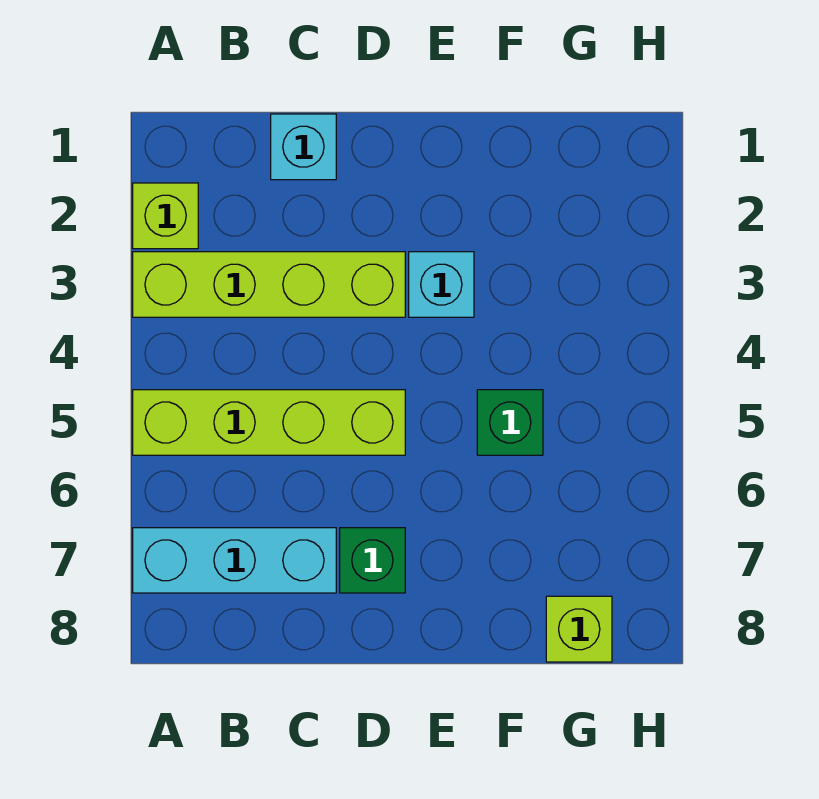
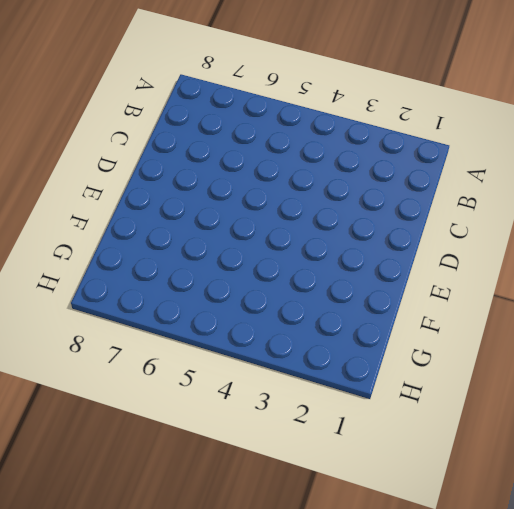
none -> lime 1x1 brick [133,183,198,249]
none -> lime 1x4 brick [133,252,405,317]

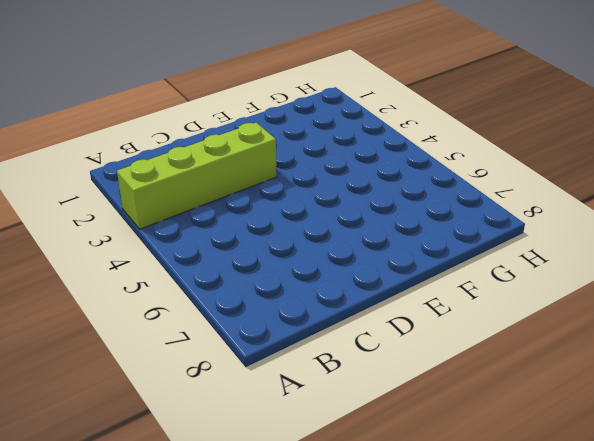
none -> lime 1x1 brick [133,183,198,249]
none -> lime 1x4 brick [133,390,405,455]

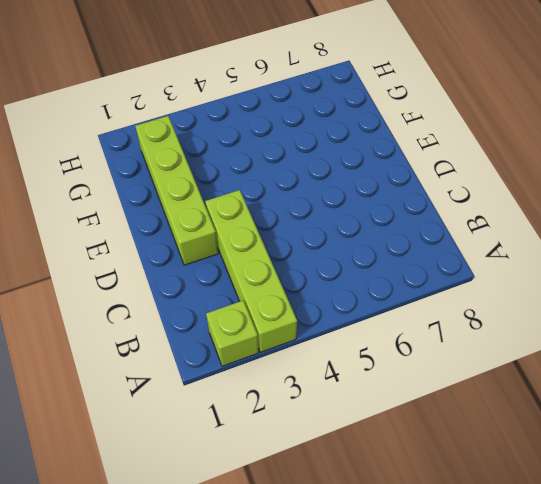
lime 1x4 brick [135,116,218,265] -> lime 1x4 brick moved to [133,390,405,455]
none -> cyan 1x3 brick [133,528,336,593]
none -> cyan 1x1 brick [271,114,336,180]

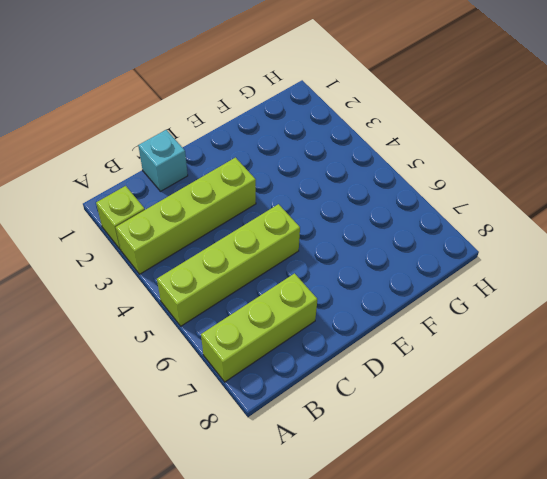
lime 1x3 brick [201,273,317,382] -> cyan 1x3 brick [133,528,336,593]
none -> green 1x1 brick [340,528,405,593]
none -> cyan 1x1 brick [409,252,474,317]

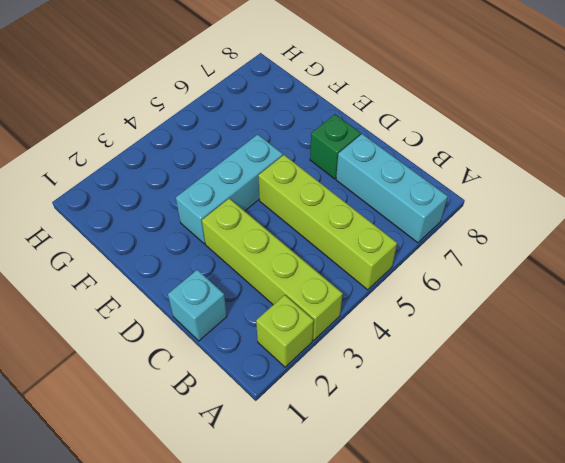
cyan 1x3 brick [176,134,283,244] -> cyan 1x1 brick [409,252,474,317]
none -> green 1x1 brick [477,390,543,455]
none -> lime 1x1 brick [546,596,612,662]

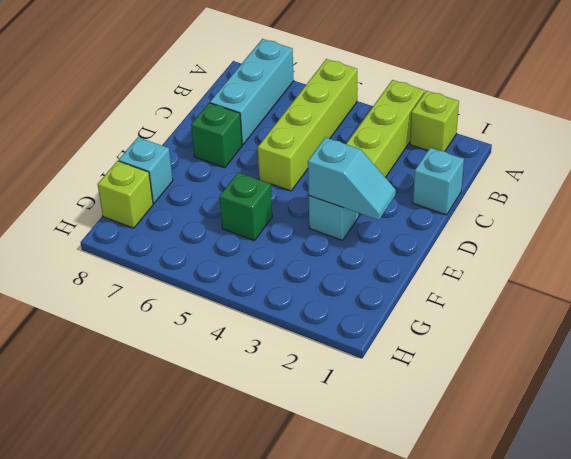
cyan 1x2 slope [308,137,396,220] -> none
cyan 1x1 brick [119,137,173,203] -> none

